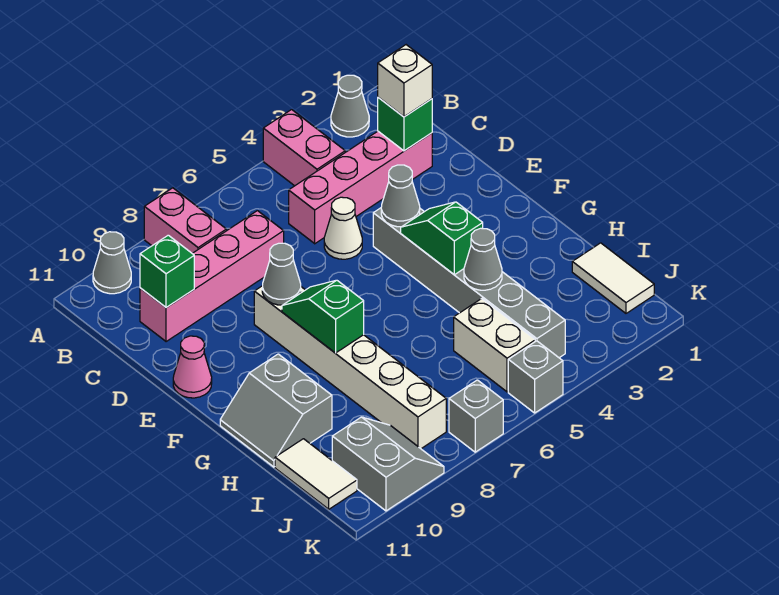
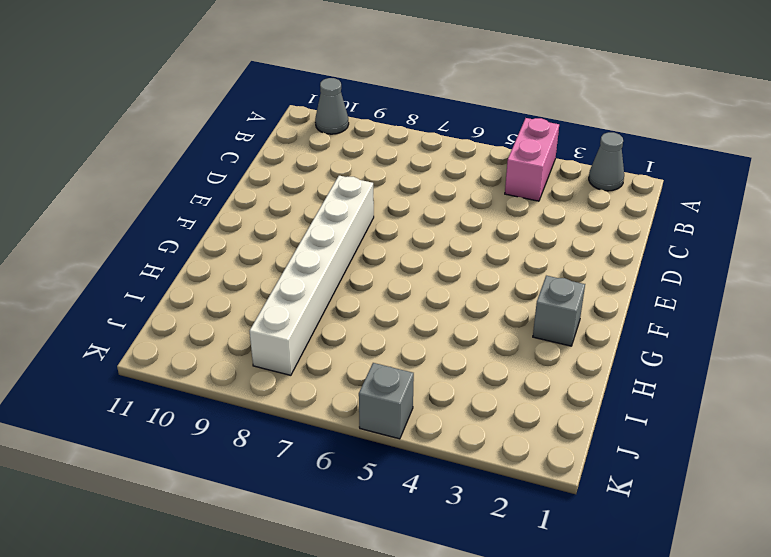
grey 1x1 brick [533,276,585,346] -> grey 1x1 brick moved to [449,380,503,452]
none -> pink 1x2 brick [144,188,226,253]
none -> pink 1x4 brick [289,131,432,244]
none -> pink 1x4 brick [140,211,284,342]

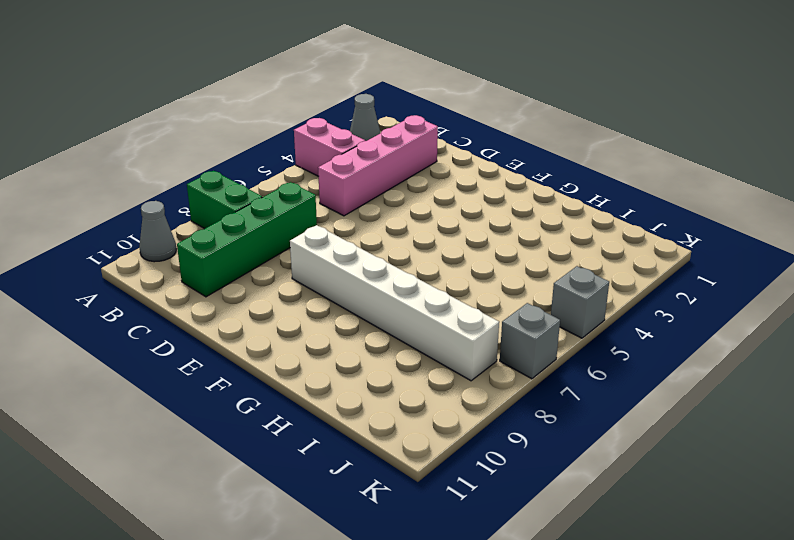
green 1x2 brick [187,171,262,229] -> pink 1x2 brick [144,188,226,253]
green 1x4 brick [177,182,317,297] -> pink 1x4 brick [140,211,284,342]
none -> white 1x1 cone [324,197,362,259]
none -> grey 1x6 brick [373,208,565,358]
none -> pink 1x1 cone [173,336,212,398]

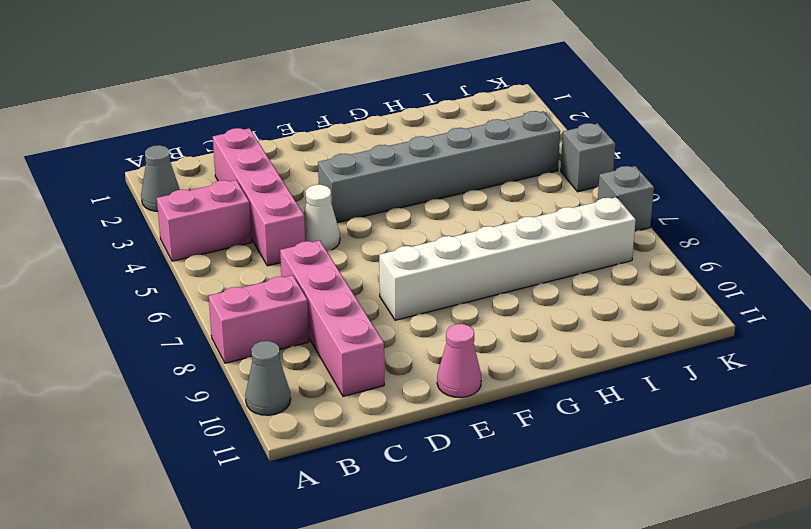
none -> grey 2x2 slope [220,354,332,467]
none -> white 1x2 tile [572,243,654,313]
none -> white 1x2 brick [454,299,535,392]

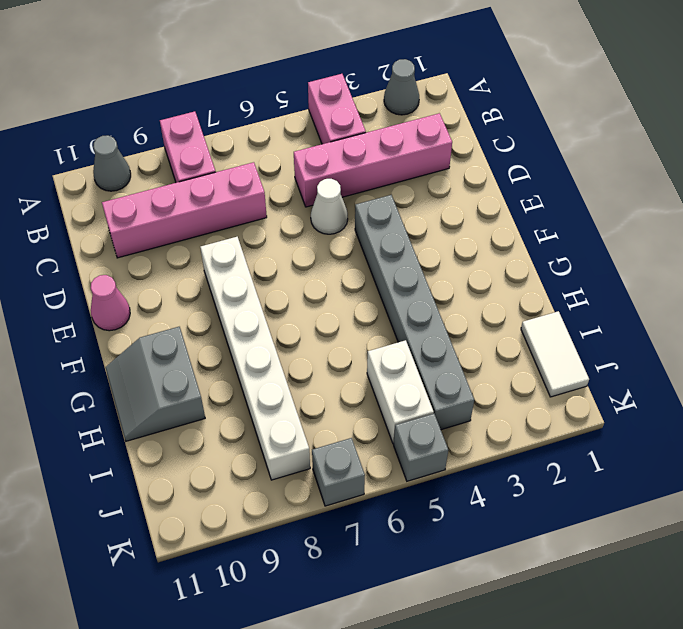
none -> white 1x2 tile [275,439,357,509]
none -> grey 2x2 slope [332,417,444,511]
none -> green 1x1 brick [378,97,432,151]

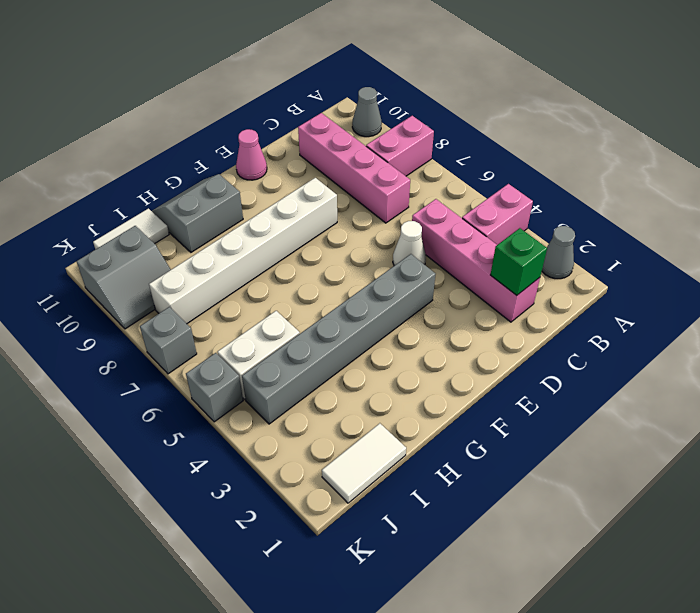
none -> green 1x1 brick [140,235,194,308]
none -> grey 1x1 cone [381,165,420,227]
none -> grey 1x1 cone [262,243,301,305]

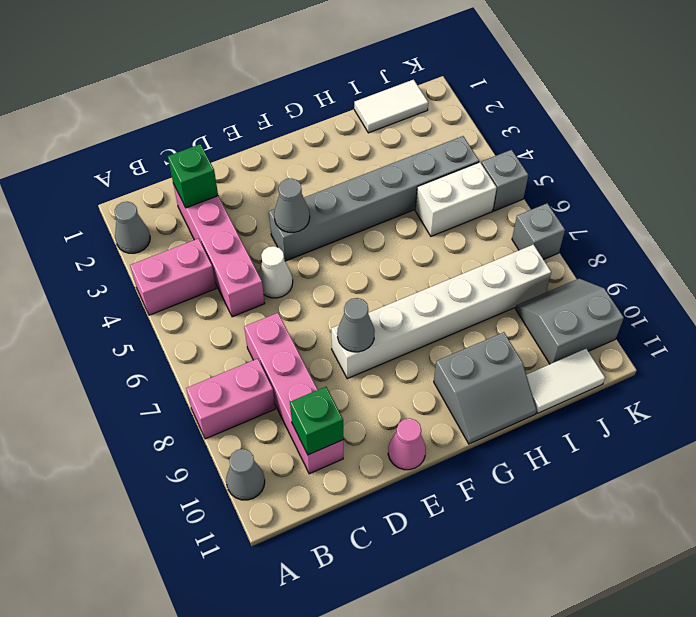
none -> green 1x2 slope [401,202,483,275]
none -> green 1x2 slope [282,280,364,353]
none -> grey 1x1 cone [464,228,502,290]

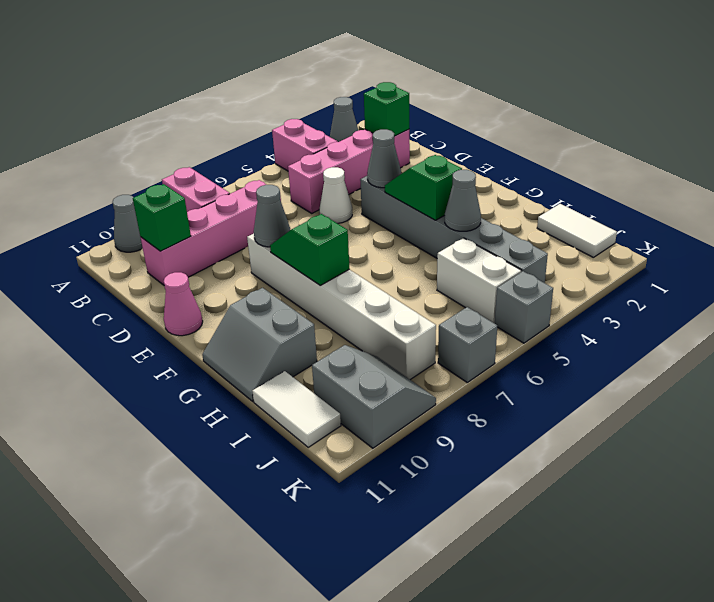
none -> white 1x1 brick [378,45,432,117]

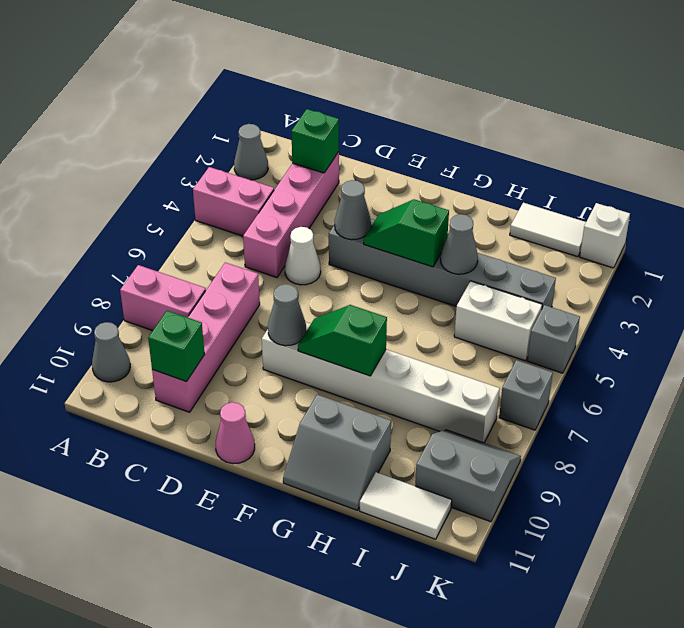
white 1x1 brick [580,203,630,268] -> white 1x1 brick moved to [378,45,432,117]

